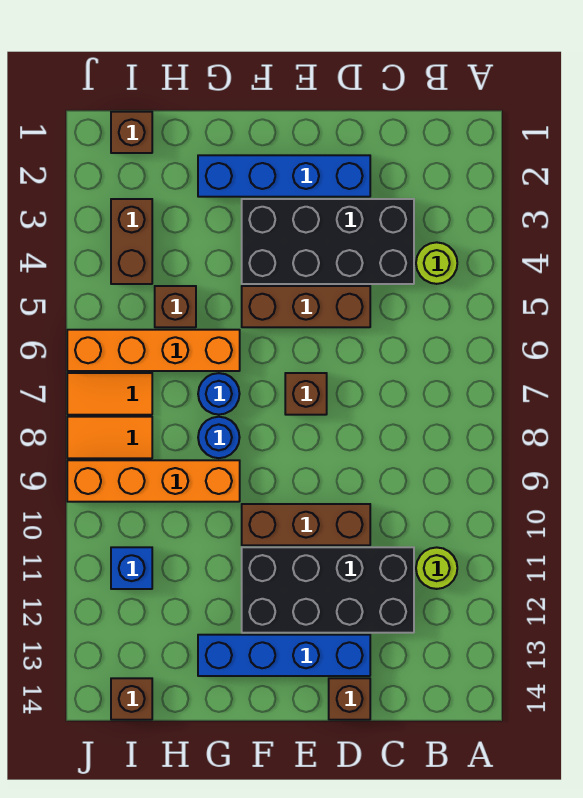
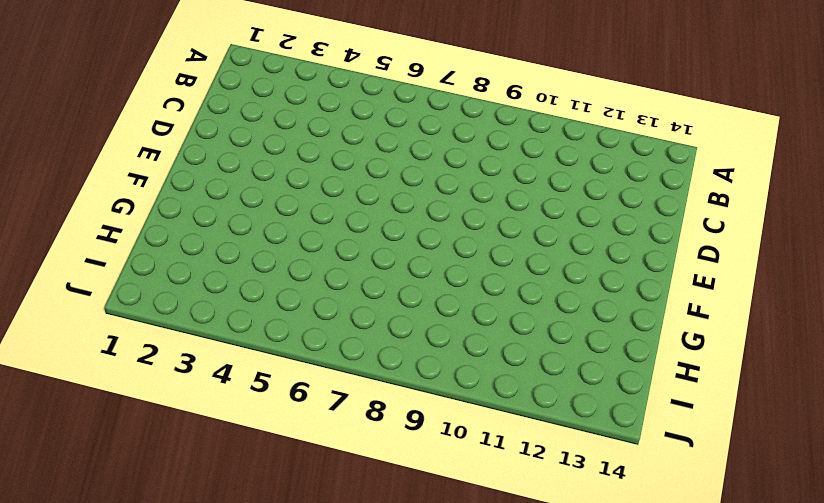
none -> lime 1x1 round brick [416,242,457,284]
none -> lime 1x1 round brick [416,547,457,589]
none -> black 2x4 brick [242,199,414,284]

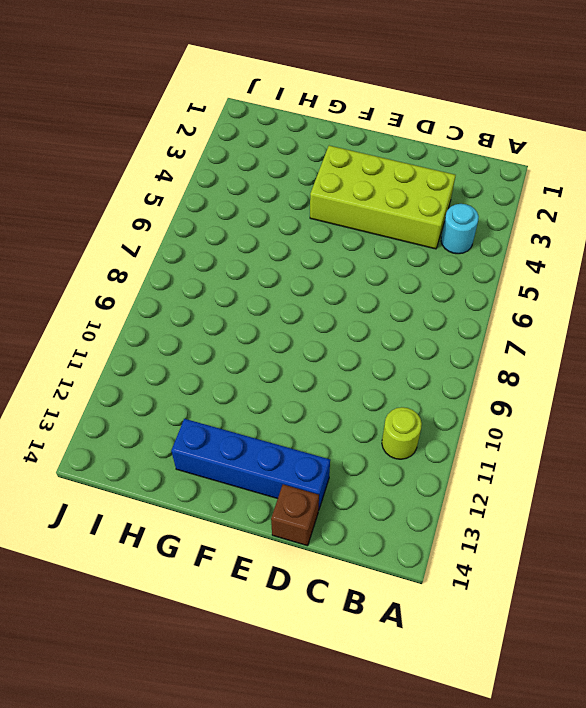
cyan 1x1 round brick [441,204,479,254] -> lime 1x1 round brick [416,242,457,284]
lime 2x4 brick [310,146,456,249] -> black 2x4 brick [242,199,414,284]
none -> black 2x4 brick [242,547,414,633]
none -> blue 1x4 brick [198,155,370,197]
none -> brown 1x3 brick [242,286,370,327]

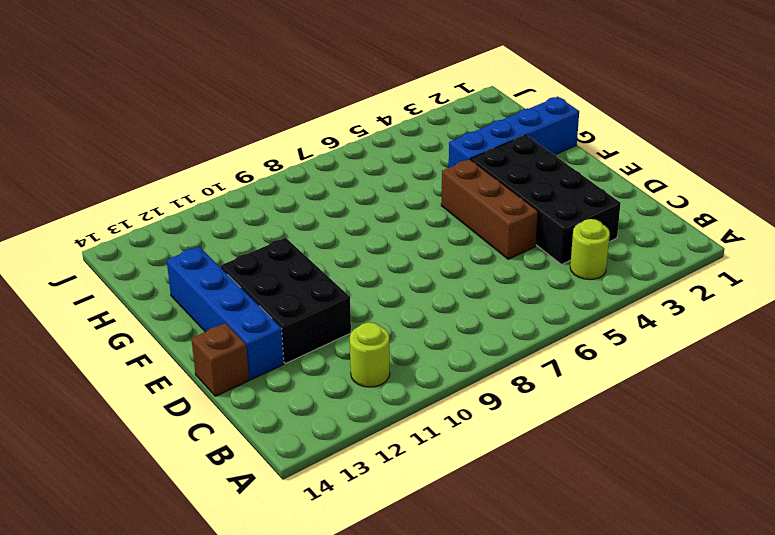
black 2x3 brick [221,238,351,363] -> black 2x4 brick [242,547,414,633]
blue 1x4 brick [449,97,579,168] -> blue 1x4 brick turned to [198,155,370,197]
none -> brown 1x3 brick [242,504,370,545]
none -> brown 1x1 brick [285,373,327,415]
none -> orange 1x4 brick [67,330,240,371]

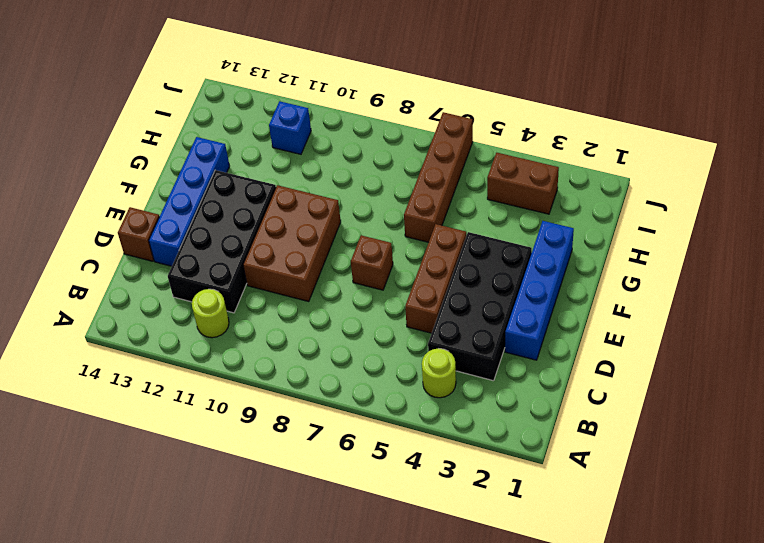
brown 2x3 brick [243,185,341,302] -> brown 1x3 brick [242,504,370,545]
brown 1x4 brick [404,112,473,242] -> orange 1x4 brick [67,330,240,371]
none -> blue 1x1 round brick [198,373,240,415]
none -> blue 1x1 round brick [198,417,240,458]
none -> orange 1x4 brick [67,460,240,502]

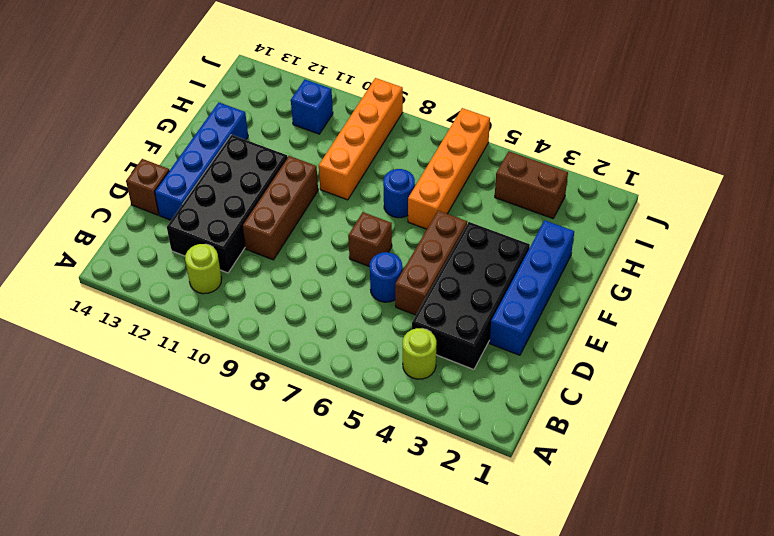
blue 1x1 round brick [370,252,402,302] -> blue 1x1 round brick moved to [198,417,240,458]
none -> brown 1x1 brick [155,286,196,327]
none -> brown 1x1 brick [111,112,152,153]
none -> orange 1x2 tile [67,373,152,415]

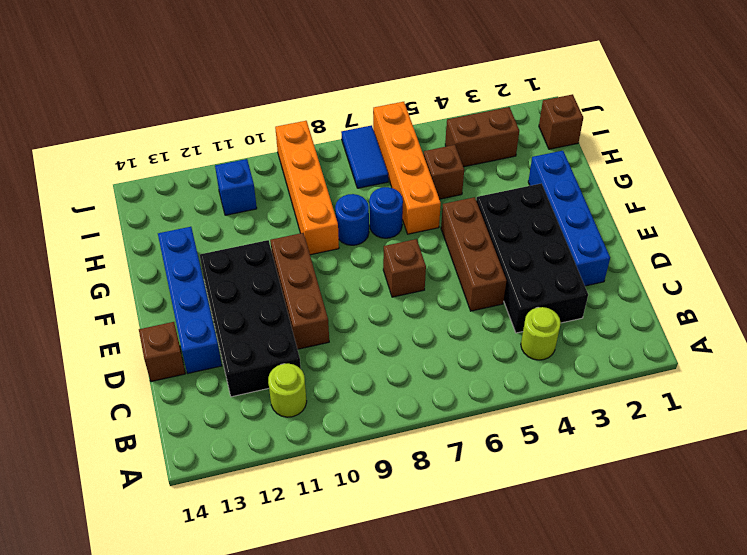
blue 1x2 tile [341,125,388,188] -> orange 1x2 tile [67,373,152,415]
none -> orange 1x2 tile [67,417,152,458]
none -> brown 1x1 brick [111,678,152,720]

